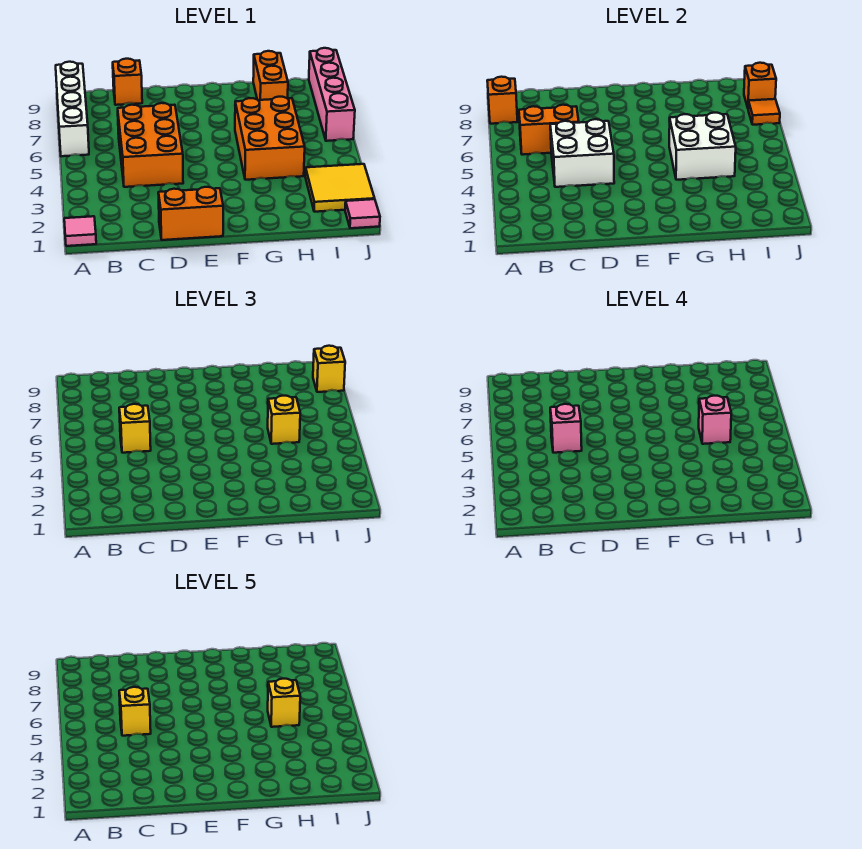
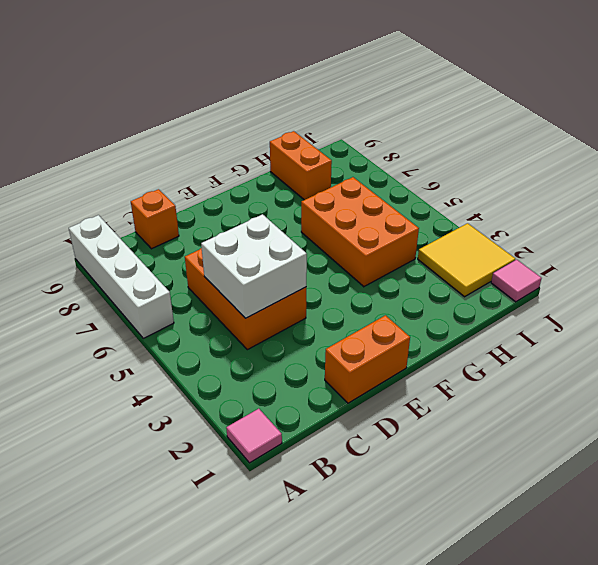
none -> pink 1x4 brick [309,48,355,141]
none -> orange 1x1 brick [487,77,518,124]
none -> orange 1x2 brick [519,105,579,155]

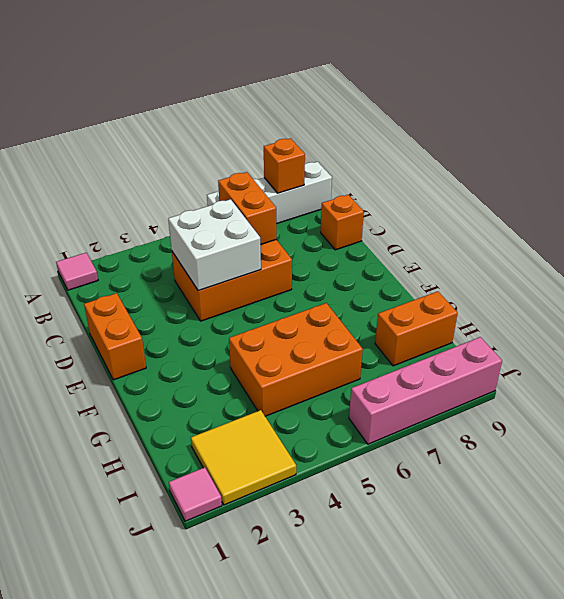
none -> white 2x2 brick [669,113,736,180]
none -> orange 1x1 tile [748,99,780,125]
none -> orange 1x1 brick [744,63,776,107]

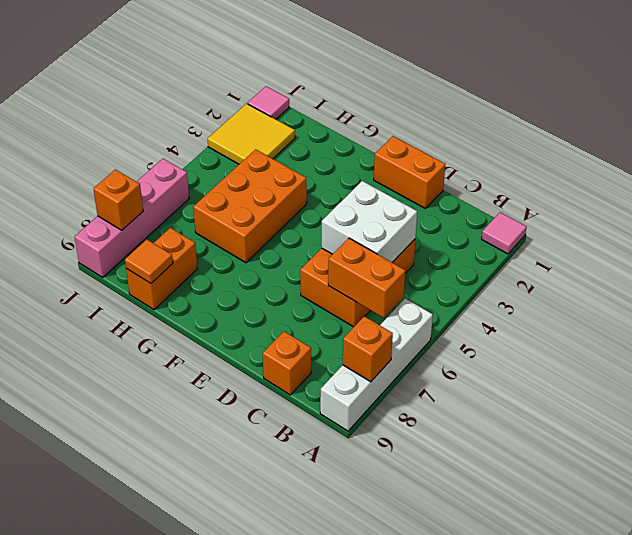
orange 1x1 tile [125,240,173,283] -> orange 1x1 tile moved to [748,99,780,125]
none -> white 2x2 brick [669,113,736,180]
none -> yellow 1x1 brick [119,404,151,453]
none -> yellow 1x1 brick [268,396,300,444]

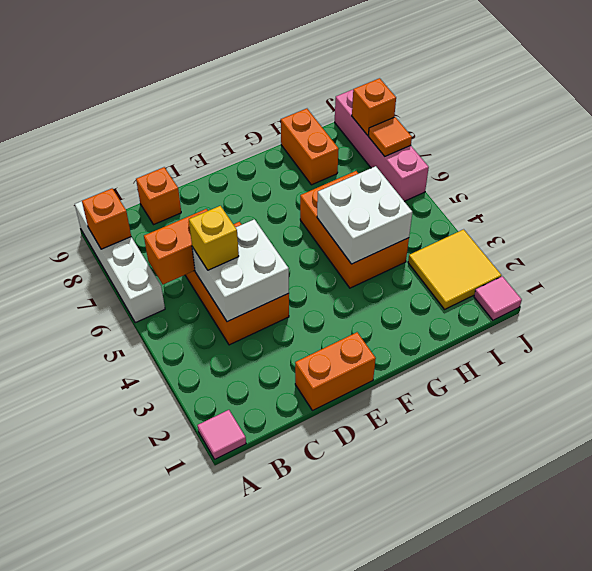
none -> yellow 1x1 brick [268,396,300,444]
none -> yellow 1x1 brick [313,346,345,392]
none -> pink 1x1 brick [550,404,582,453]

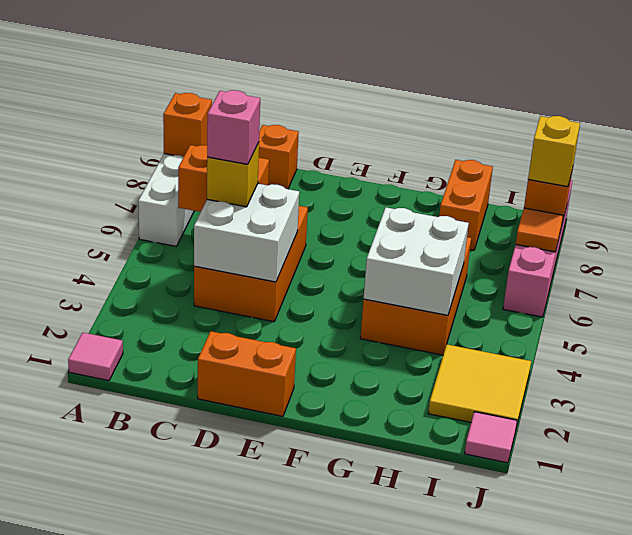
none -> yellow 1x1 brick [268,396,300,444]
none -> pink 1x1 brick [699,396,731,444]
none -> yellow 1x1 brick [119,687,151,736]

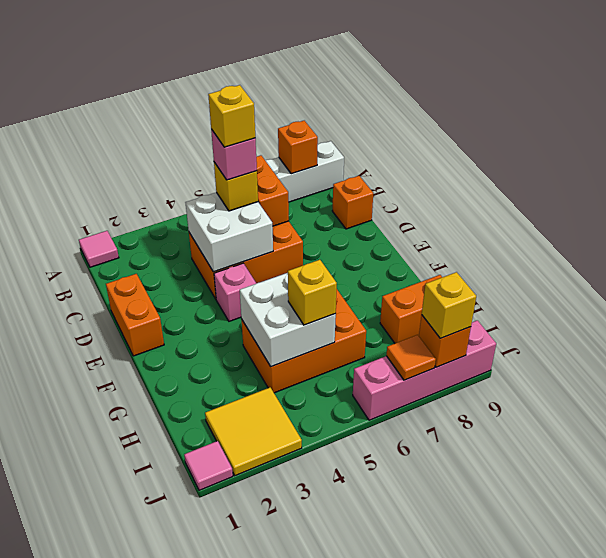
pink 1x1 brick [214,263,257,321] -> pink 1x1 brick moved to [699,396,731,444]
none -> yellow 1x1 brick [268,679,300,727]

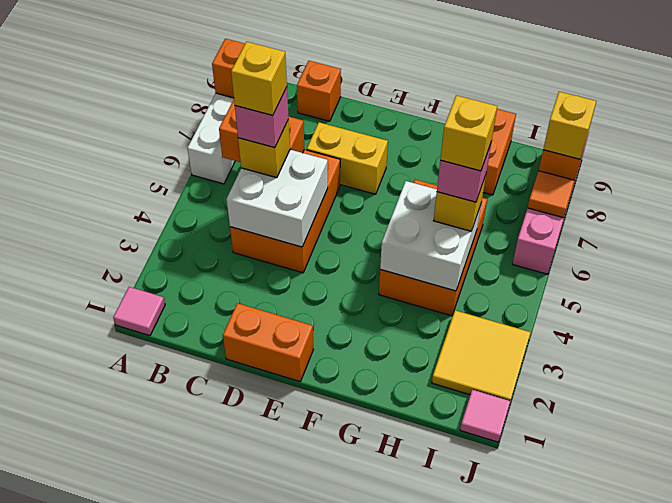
yellow 1x2 brick [307,122,388,194] -> none

